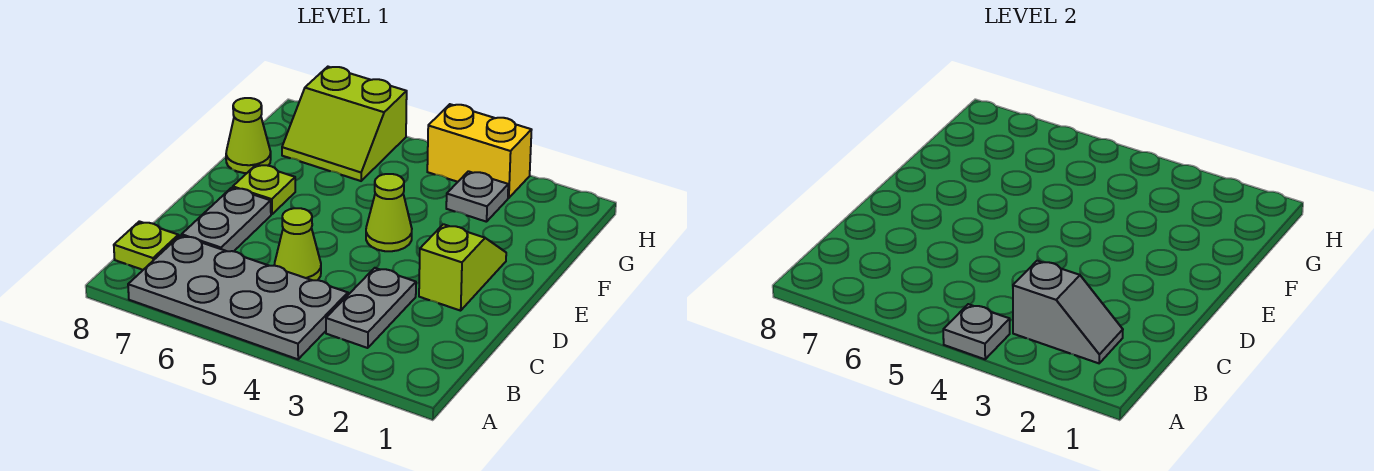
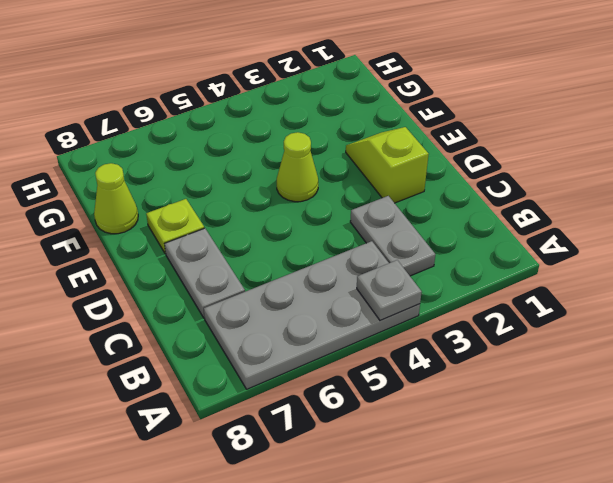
none -> lime 1x1 plate [114,221,178,270]
none -> lime 1x1 cone [274,208,321,280]
none -> grey 1x1 plate [446,171,508,222]

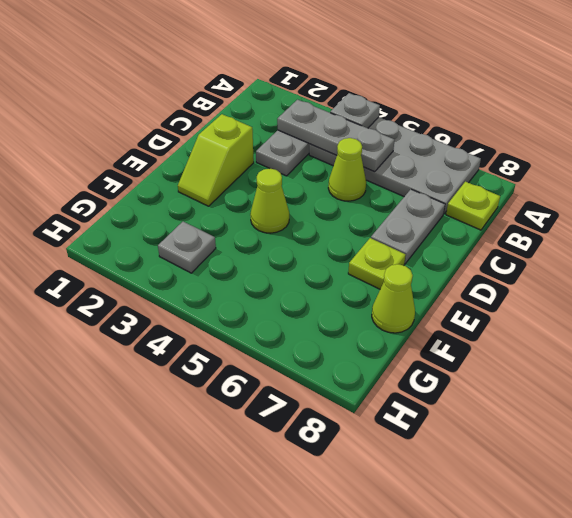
grey 1x3 plate [277,100,395,172] -> grey 1x2 slope [1013,261,1123,363]
none -> lime 2x2 slope [282,67,407,181]
none -> yellow 1x2 brick [427,104,531,198]

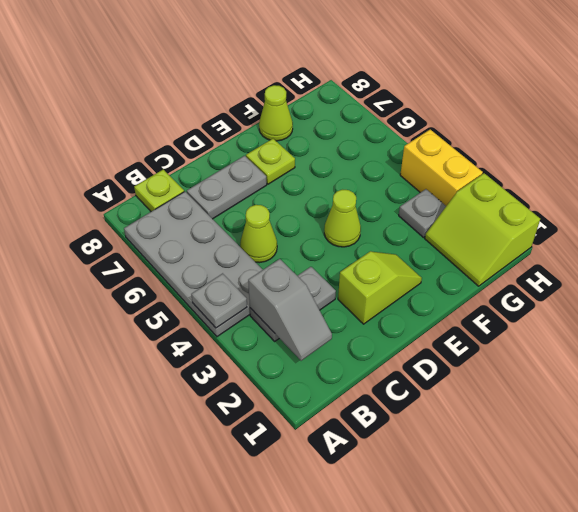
lime 2x2 slope [425,173,540,286] -> lime 2x2 slope moved to [282,67,407,181]

